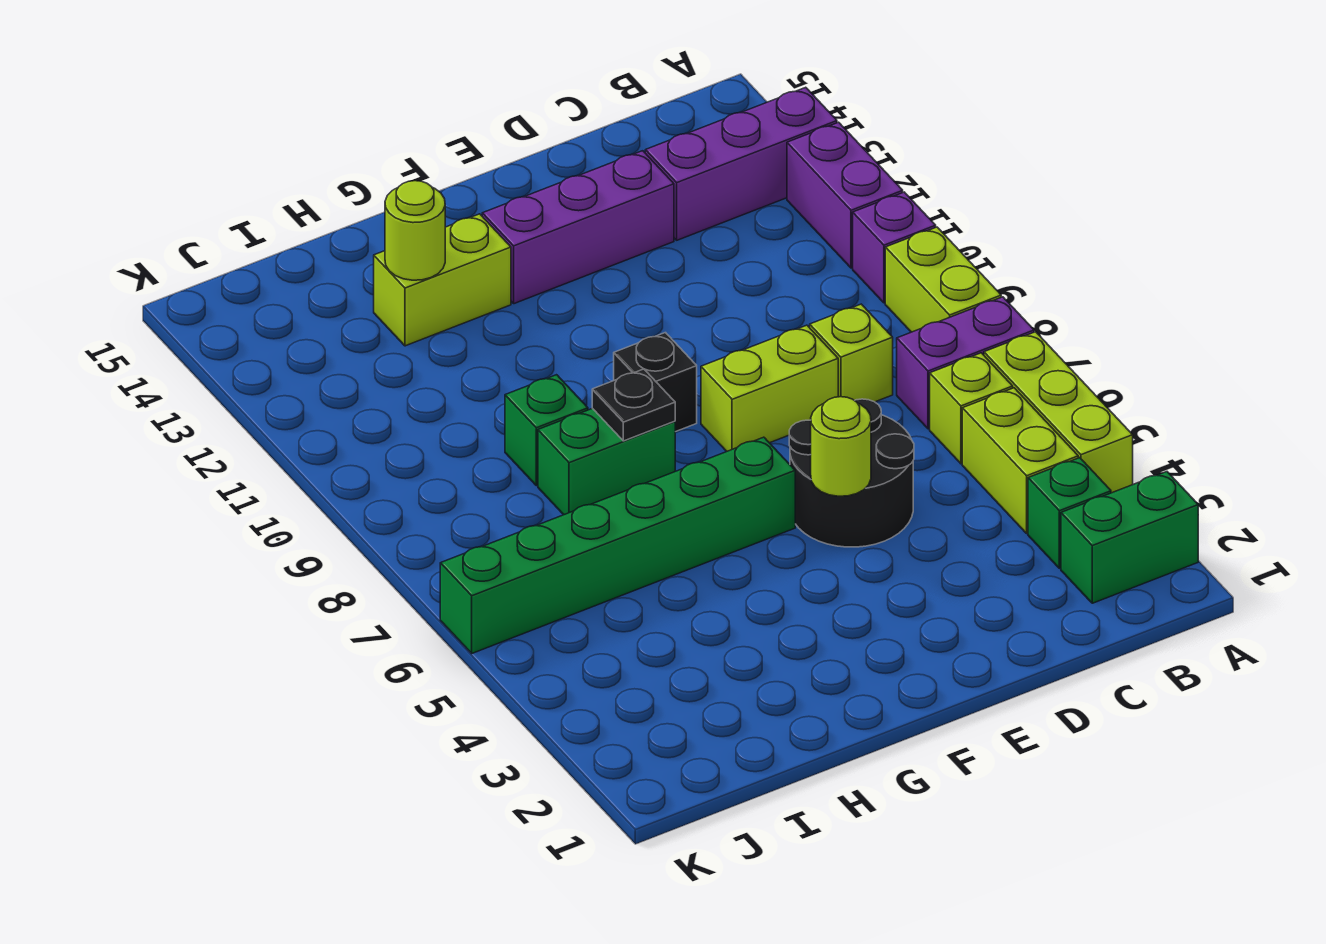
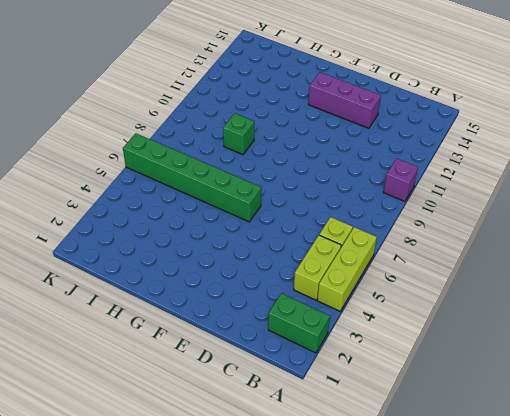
none -> purple 1x2 brick [897,297,1034,429]
none -> lime 1x2 brick [885,227,1001,332]
none -> purple 1x2 brick [787,122,903,268]

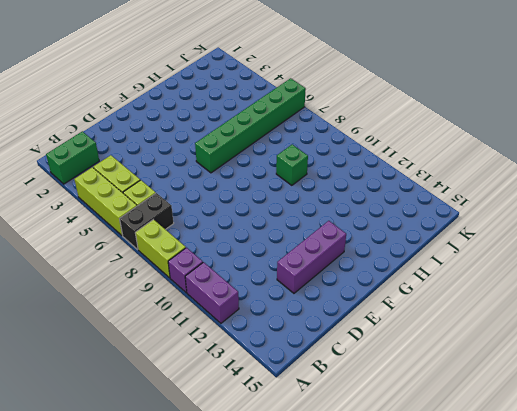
black 1x2 brick [120,193,174,249] -> purple 1x2 brick [897,297,1034,429]
none -> purple 1x3 brick [645,87,837,240]
none -> green 1x1 brick [1028,458,1111,568]
none -> lime 1x1 brick [810,304,893,402]

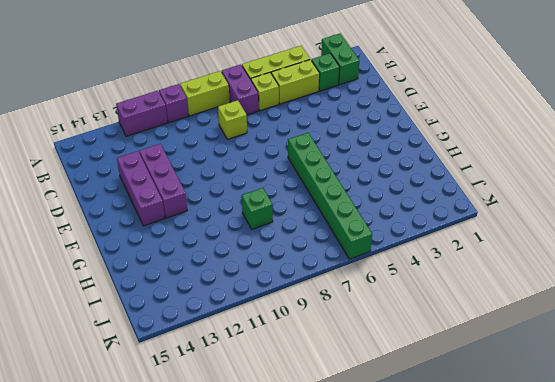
purple 1x3 brick [139,144,187,218] -> purple 1x3 brick moved to [645,87,837,240]
none -> black 2x2 round brick [789,399,914,547]
none -> lime 1x2 brick [701,325,838,451]
none -> black 1x1 brick [614,333,697,432]

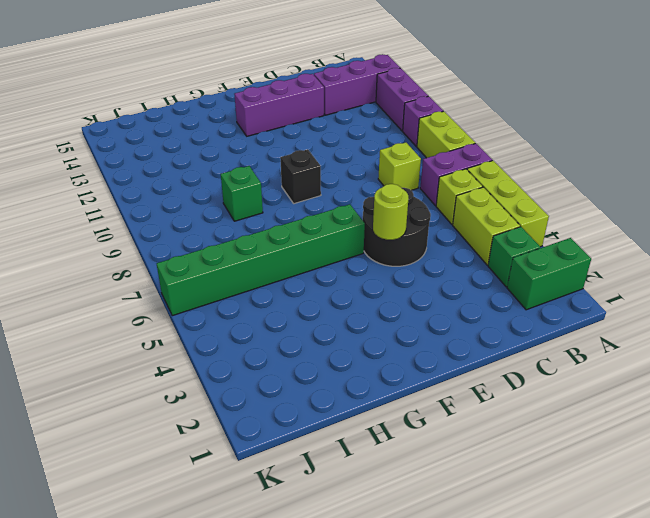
none -> lime 1x2 brick [701,325,838,451]
none -> green 1x2 brick [538,408,675,515]
none -> lime 1x2 brick [374,214,511,346]

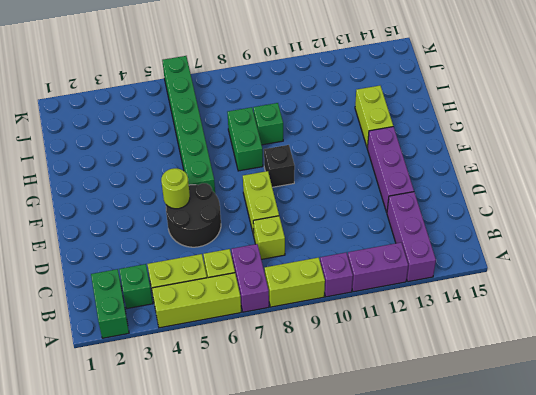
none -> black 1x1 plate [592,369,675,441]
none -> lime 1x1 round brick [385,181,445,280]

